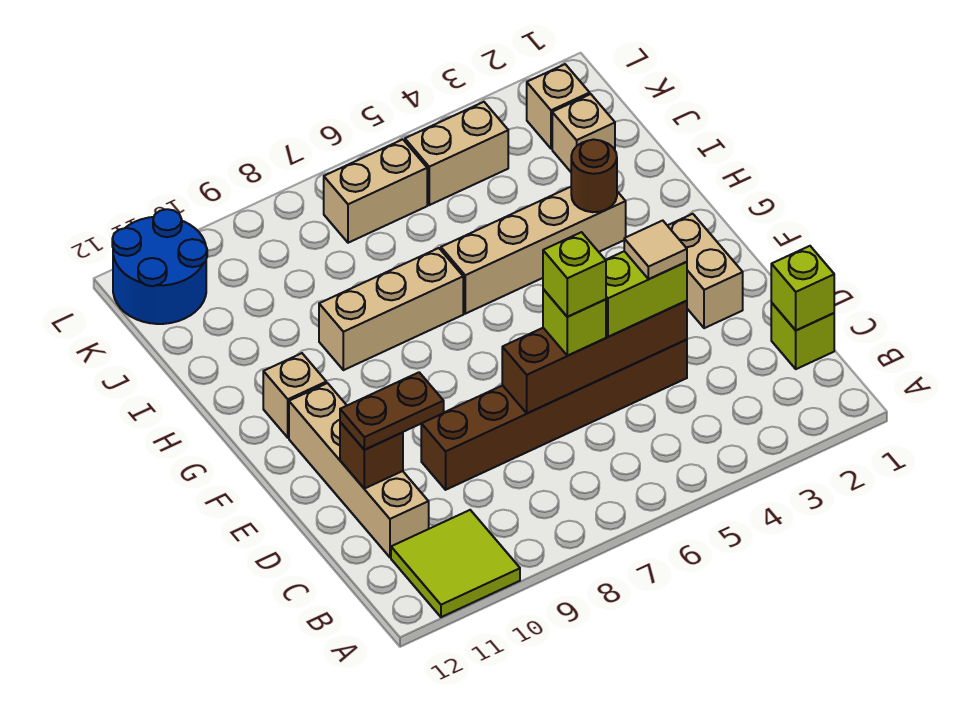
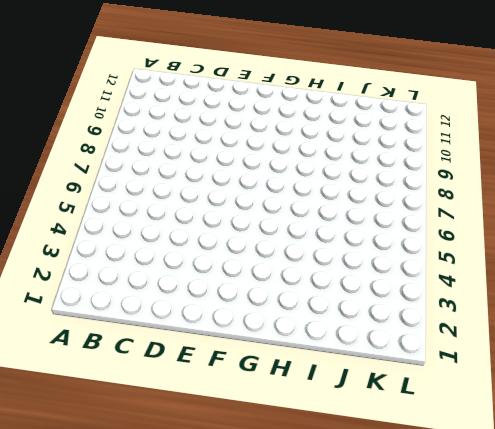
none -> lime 2x2 tile [391,510,520,617]
none -> lime 1x1 brick [771,303,834,369]
none -> tan 1x4 brick [289,383,429,557]

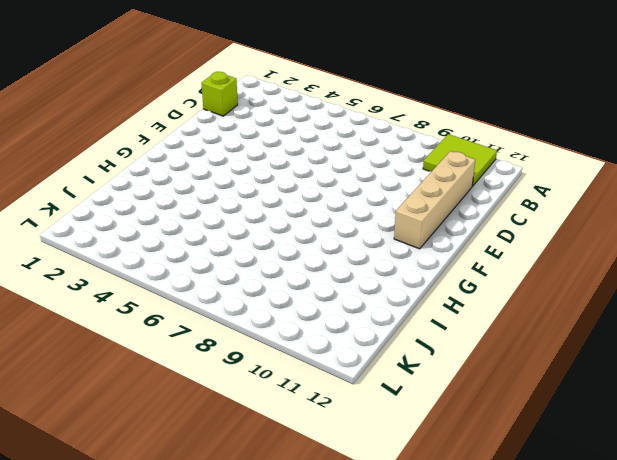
none -> brown 1x6 brick [421,339,687,490]
none -> tan 1x2 brick [667,214,743,328]
none -> tan 1x1 brick [263,353,326,438]

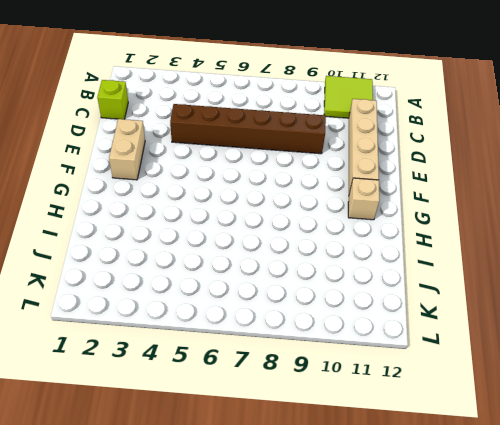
none -> tan 1x4 brick [441,187,626,314]
none -> tan 1x3 brick [319,248,463,370]
none -> tan 1x1 brick [552,94,615,172]

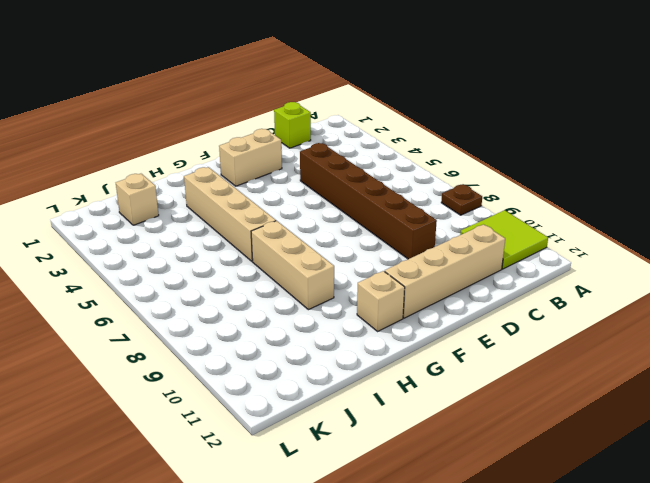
brown 1x1 plate [441,184,482,215] -> none
none -> tan 1x1 brick [527,64,590,149]
none -> tan 1x2 brick [405,102,508,205]
none -> tan 1x2 brick [324,139,427,243]

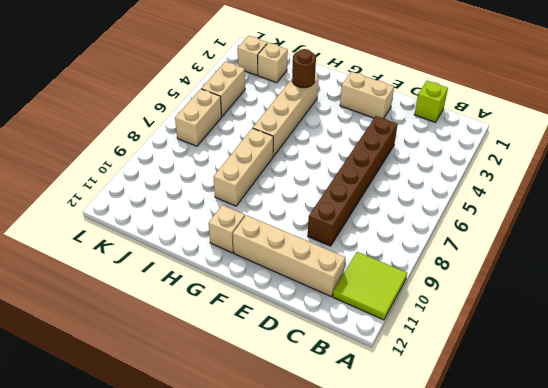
none -> blue 2x2 round brick [112,209,207,324]
none -> lime 1x1 brick [771,246,834,330]
none -> brown 1x4 brick [502,301,687,413]

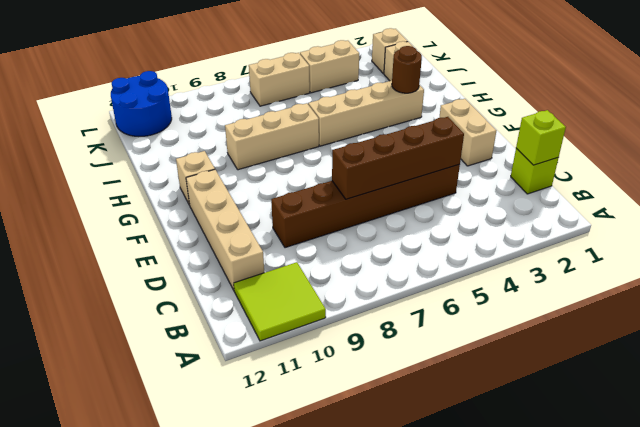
none -> brown 1x1 brick [340,422,403,489]
none -> lime 1x2 brick [606,251,687,337]
none -> lime 1x1 brick [543,289,606,356]

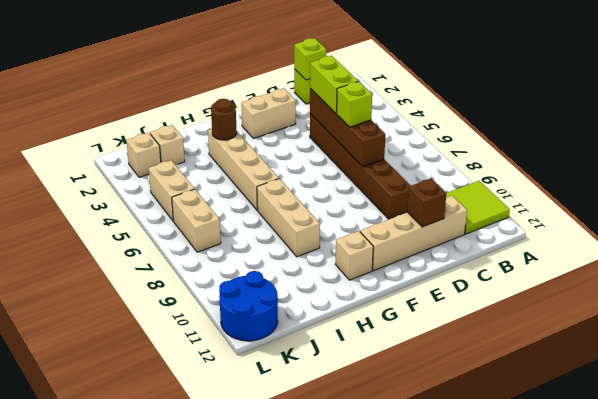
none -> brown 1x2 plate [340,372,444,450]
none -> tan 1x1 tile [624,221,687,279]
none -> lime 1x1 brick [543,232,606,317]

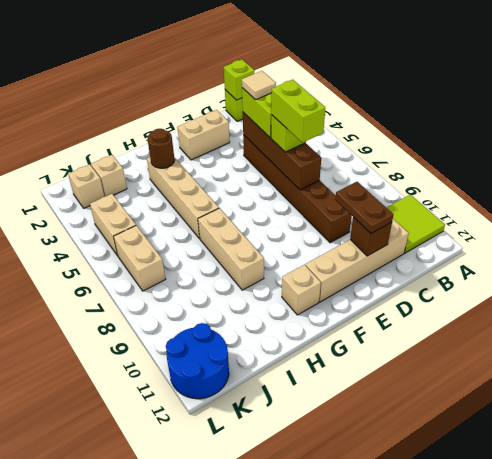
lime 1x2 brick [271,80,325,143] -> lime 1x1 brick [543,232,606,317]

